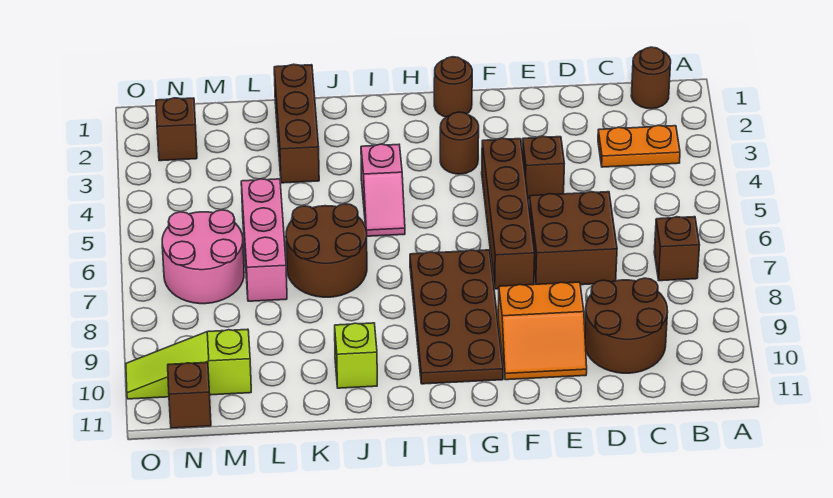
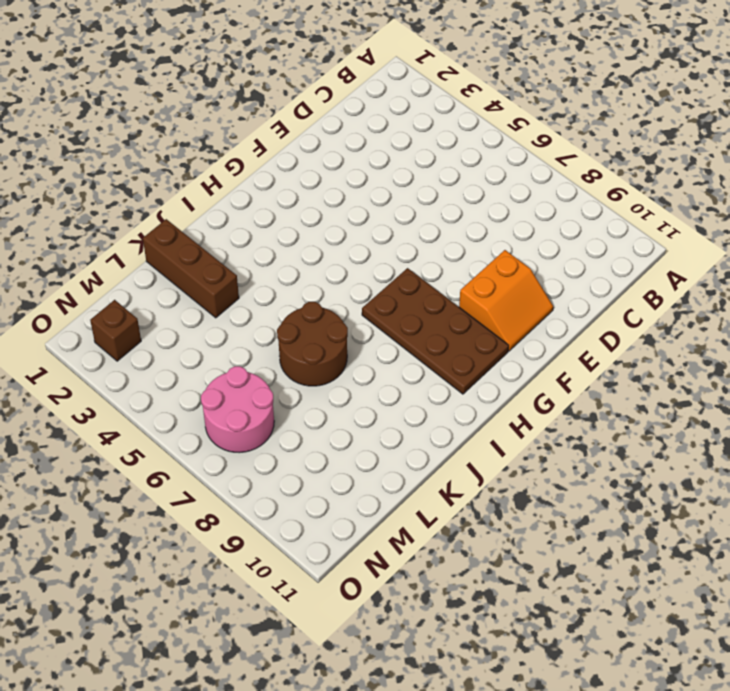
none -> brown 1x1 round brick [631,47,671,109]
none -> orange 1x2 plate [598,125,680,167]
none -> brown 1x1 brick [654,217,700,281]

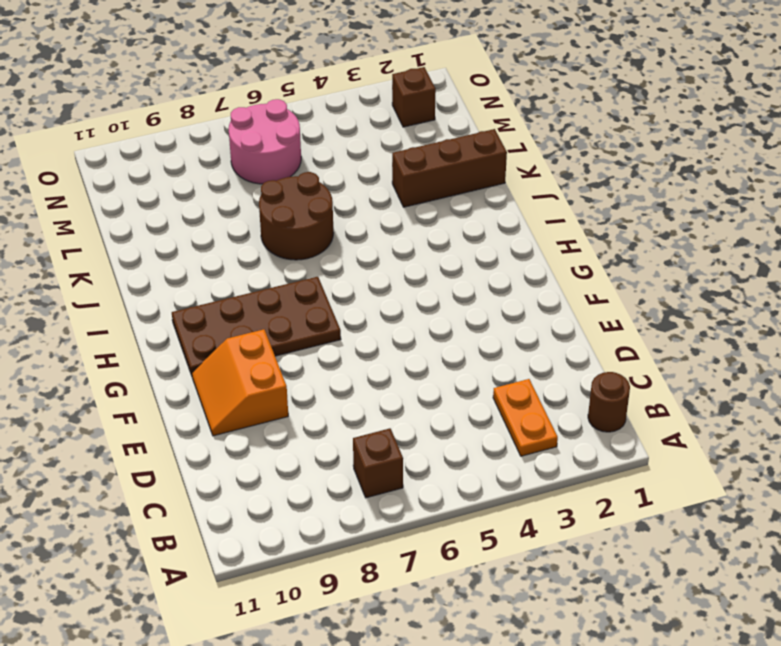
none -> brown 2x2 round brick [585,278,668,373]
none -> brown 2x2 brick [529,192,617,285]
none -> brown 1x1 brick [522,136,564,199]

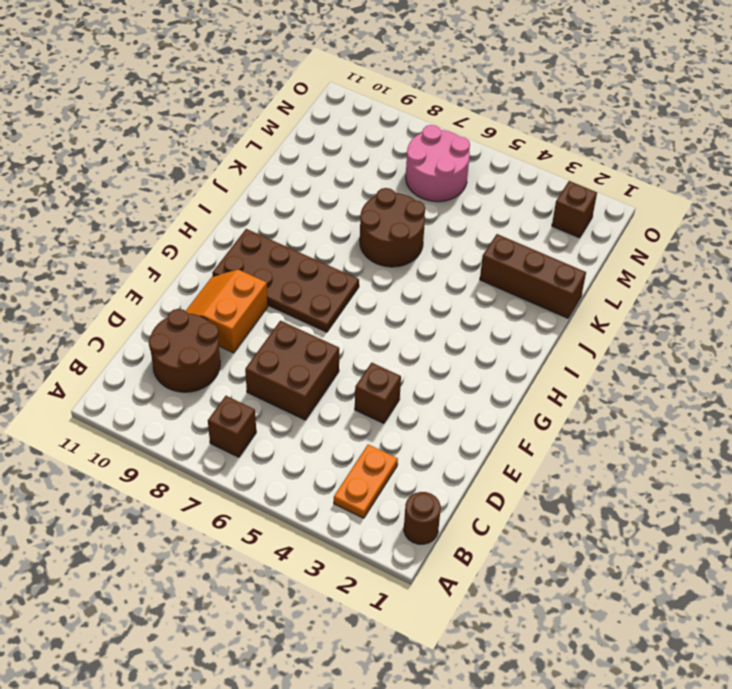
none -> brown 1x4 brick [482,138,535,289]
none -> brown 1x1 round brick [434,57,472,117]
none -> brown 1x1 round brick [440,112,479,174]

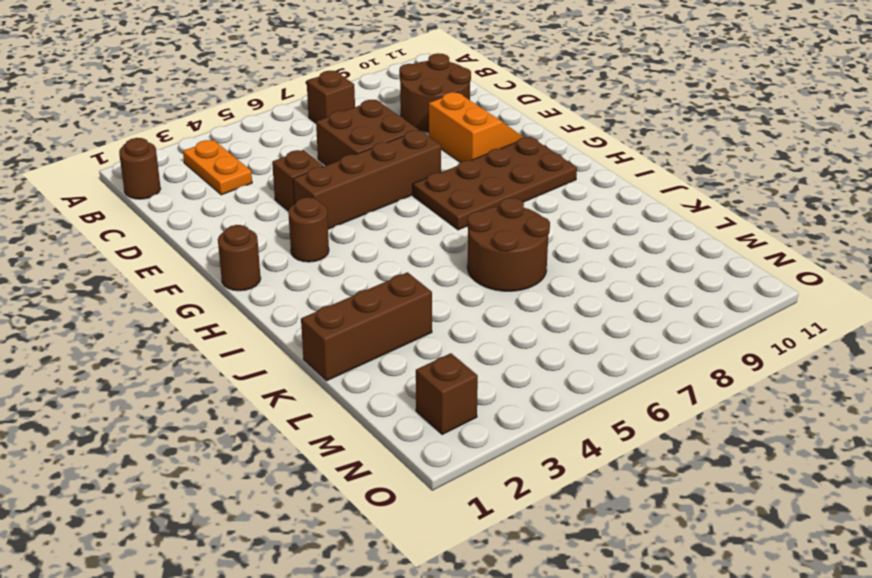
none -> pink 1x2 slope [361,144,405,236]
none -> lime 1x1 brick [335,323,377,388]
none -> pink 1x3 brick [241,179,287,301]

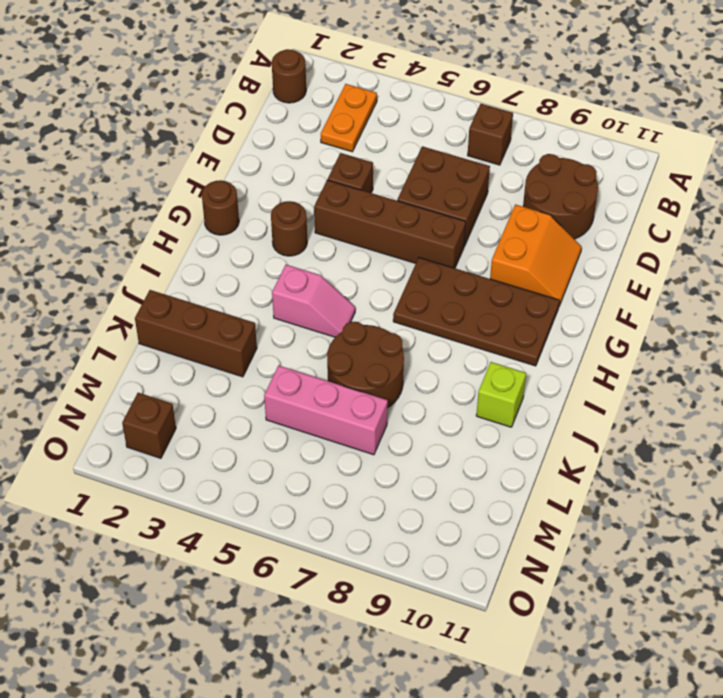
none -> pink 2x2 round brick [162,210,244,304]
none -> lime 1x3 slope [126,329,251,399]
none -> brown 1x1 brick [168,362,211,428]

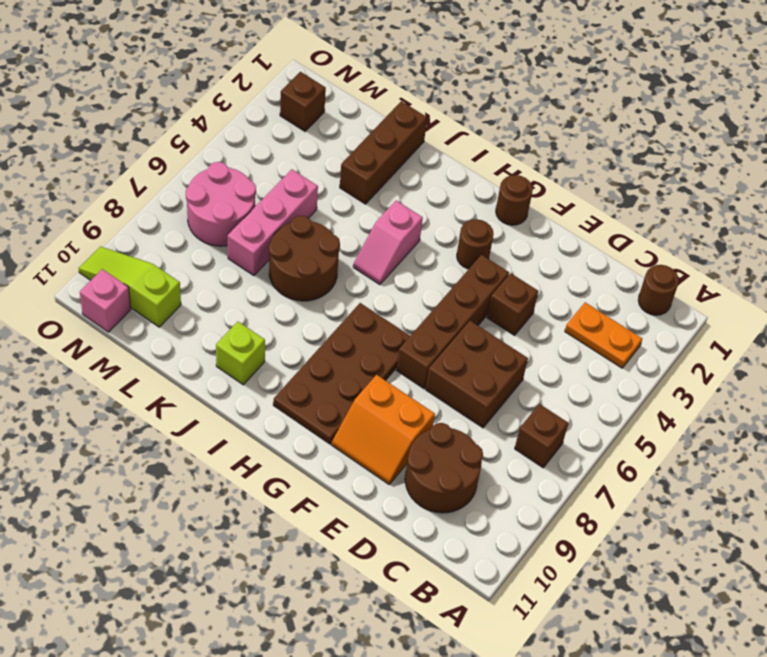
pink 1x1 brick [80,269,131,332] -> brown 1x1 brick [168,362,211,428]

